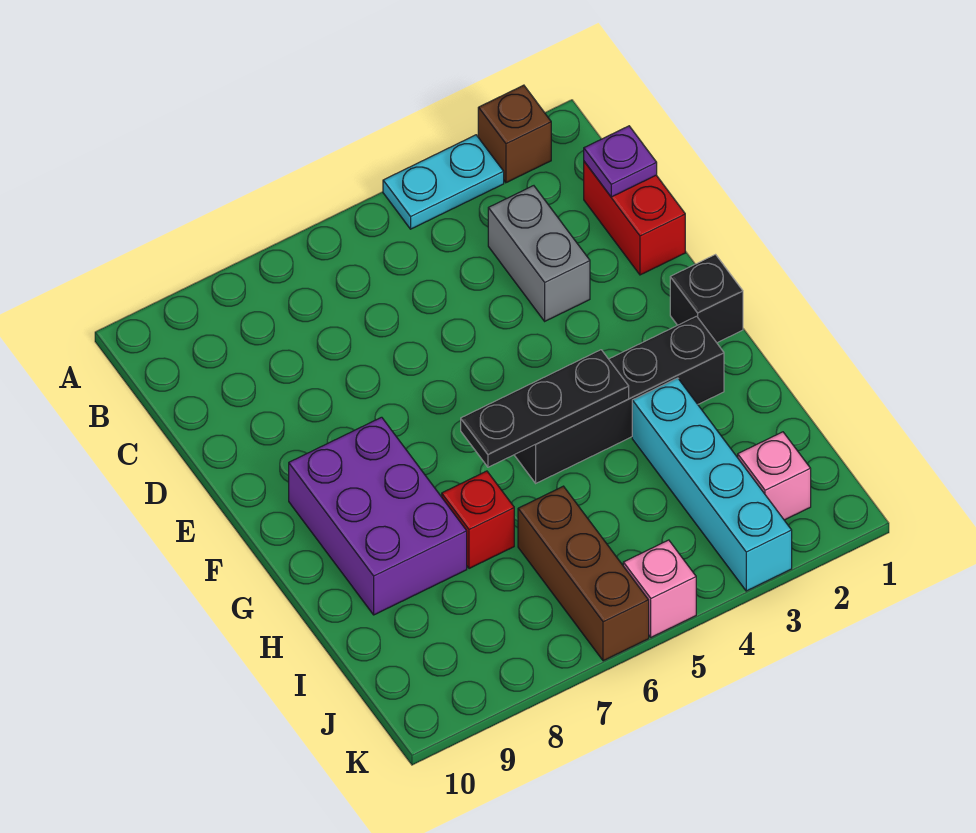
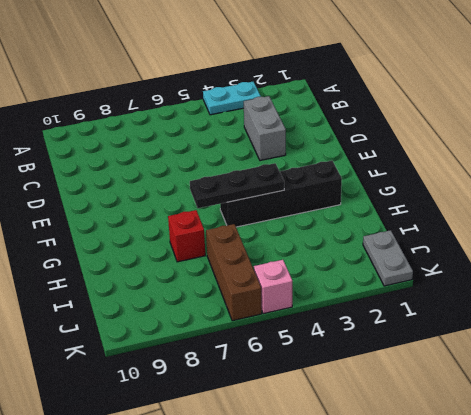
grey 1x2 plate [363,230,413,286] -> none
none -> brown 1x1 brick [478,85,551,183]
none -> red 1x2 brick [584,162,685,275]
none -> black 1x1 brick [670,255,743,343]

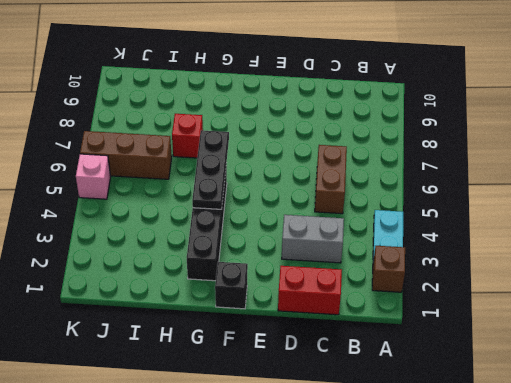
brown 1x2 brick [315,145,347,214] -> none
none -> purple 2x3 brick [289,417,467,615]
none -> cyan 1x4 brick [632,378,792,591]
none -> pink 1x1 brick [738,432,811,520]

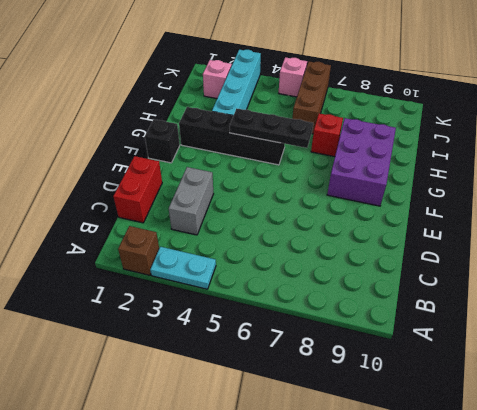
none -> purple 1x1 plate [584,126,657,197]

